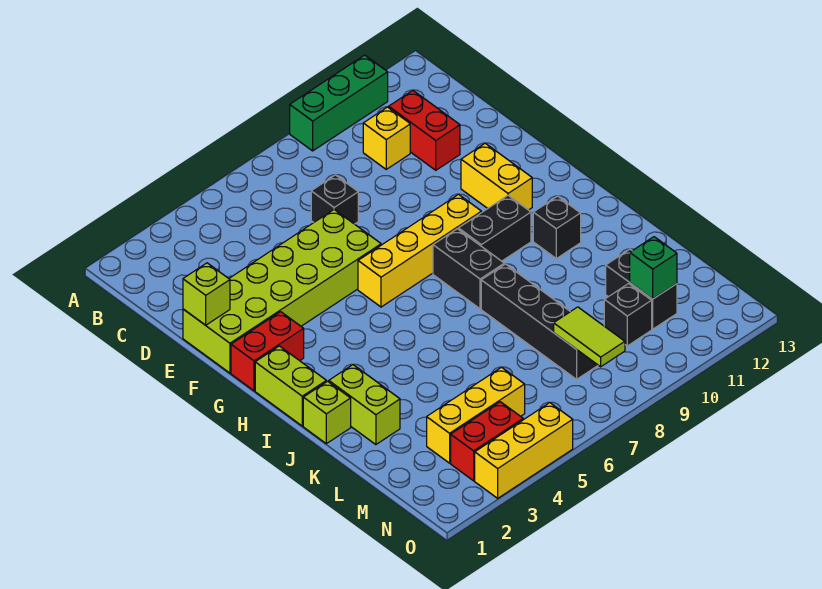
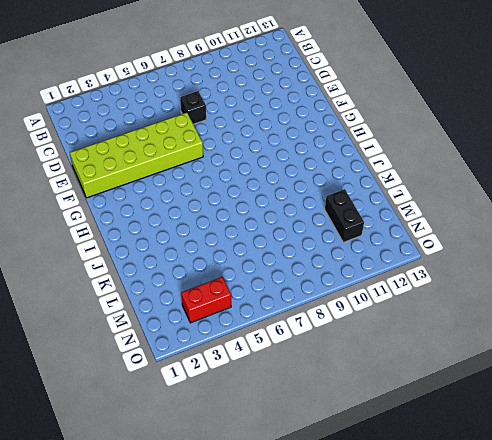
none -> green 1x3 brick [290,55,388,151]
none -> yellow 1x1 brick [363,107,410,169]
none -> red 1x2 brick [389,91,460,170]

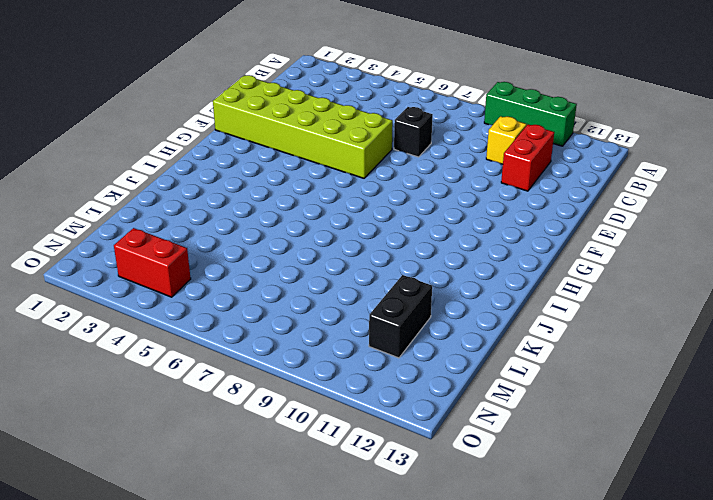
none -> yellow 1x2 brick [461,143,532,210]
none -> red 1x2 brick [231,312,304,391]
none -> yellow 1x4 brick [358,195,481,307]

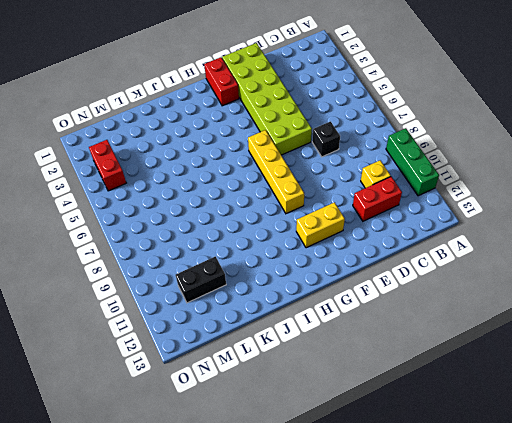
none -> lime 1x2 brick [255,346,326,426]
none -> black 1x2 brick [433,229,504,309]
none -> black 1x2 brick [458,196,531,261]

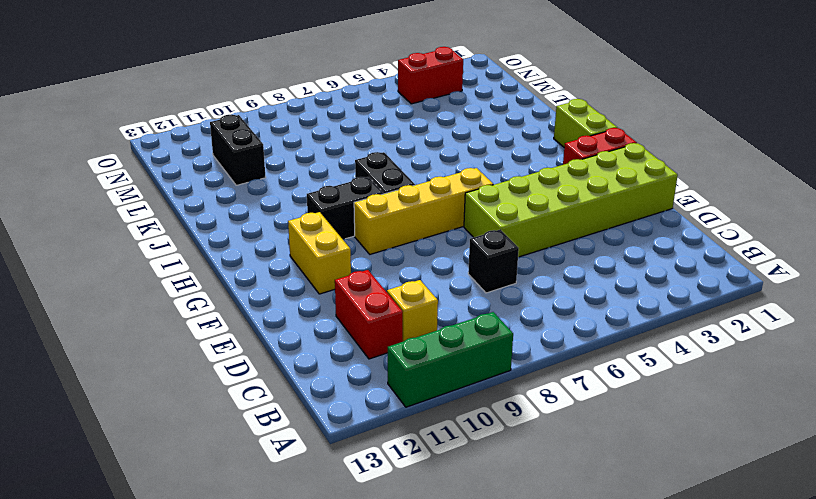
none -> black 1x1 brick [533,196,581,258]
none -> lime 1x1 brick [303,381,351,444]
none -> lime 1x2 brick [329,365,400,445]

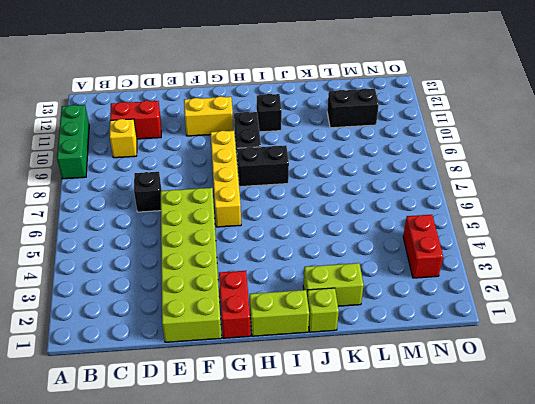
none -> black 1x4 brick [481,264,598,379]
none -> yellow 1x3 brick [427,367,525,463]
none -> black 1x1 brick [604,284,652,346]

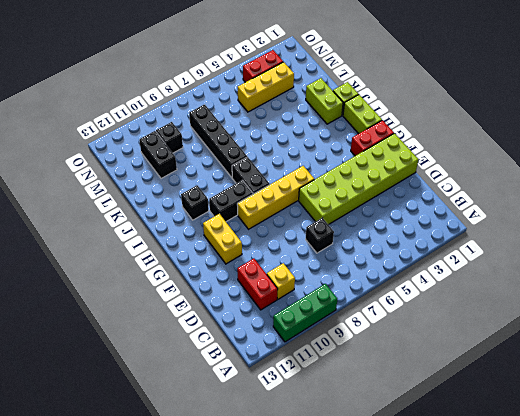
none -> yellow 1x3 brick [475,403,573,498]
none -> lime 1x1 brick [183,263,230,325]
none -> lime 1x2 tile [554,307,625,367]

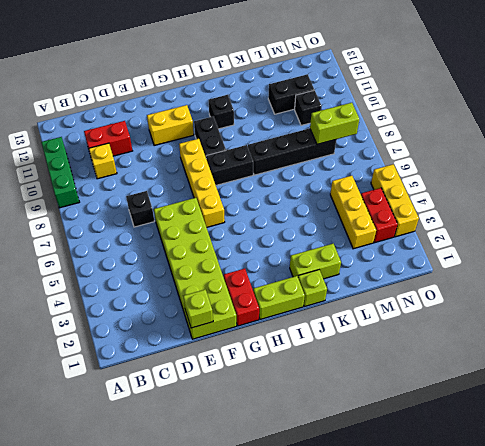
lime 1x2 brick [310,103,359,144] -> lime 1x2 tile [554,307,625,367]
none -> green 1x1 brick [630,237,677,299]

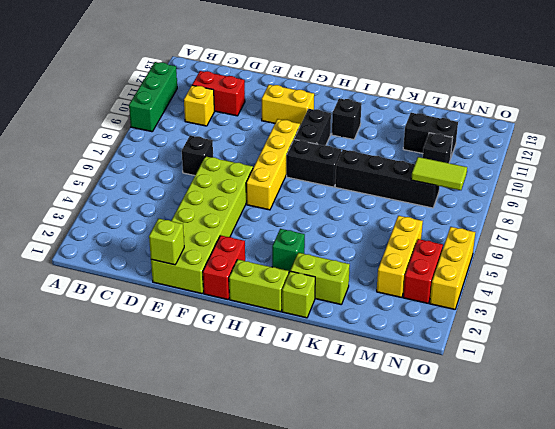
green 1x1 brick [272,229,305,272] -> green 1x1 brick moved to [630,237,677,299]

